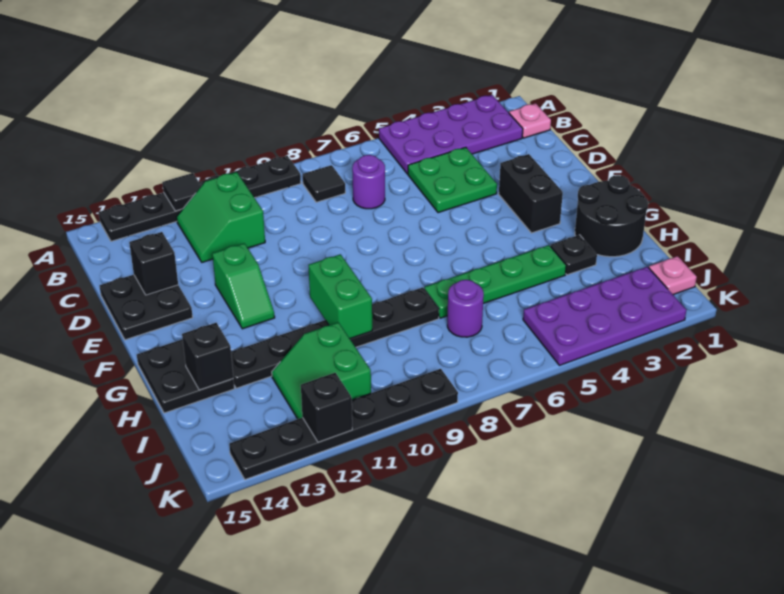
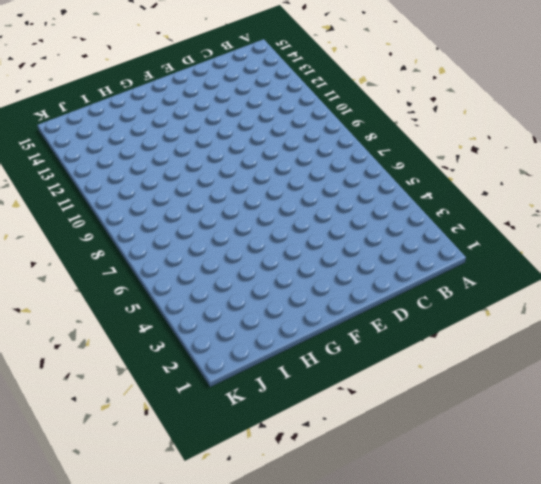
none -> purple 2x4 plate [379,95,523,174]
none -> black 1x6 plate [99,156,301,241]
none -> pink 1x1 plate [509,103,551,138]

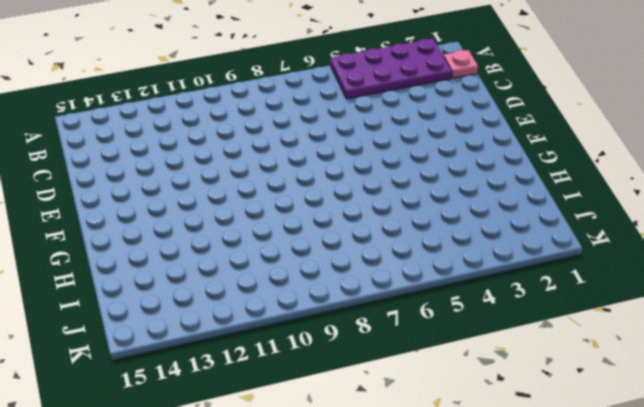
none -> black 1x6 plate [99,156,301,241]
none -> black 1x1 tile [303,165,345,202]
none -> green 2x2 slope [176,172,265,262]

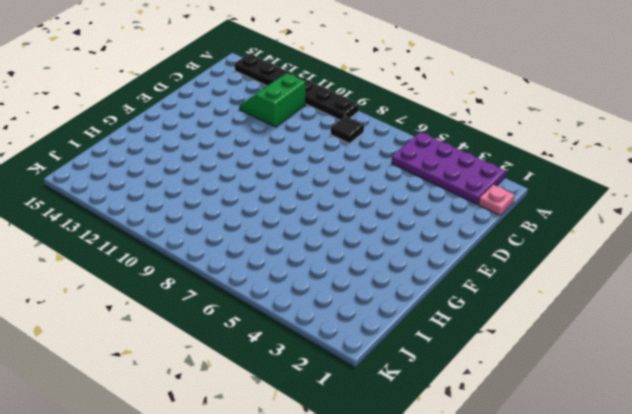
none -> green 2x2 plate [408,147,497,213]
none -> purple 1x1 round brick [352,155,385,209]
none -> black 2x2 plate [100,275,193,340]

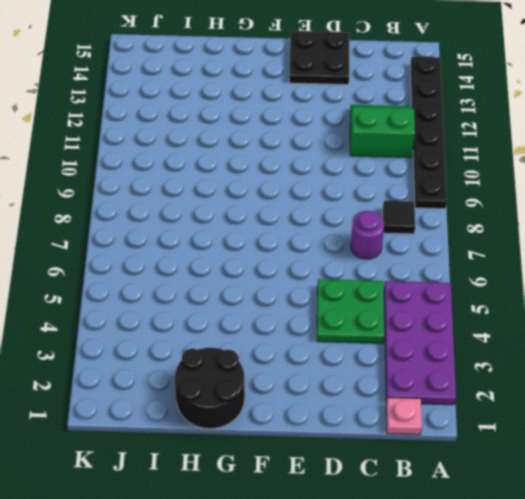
none -> black 1x2 brick [499,154,563,233]
none -> green 1x2 slope [212,243,275,329]
none -> black 2x2 plate [137,339,234,413]

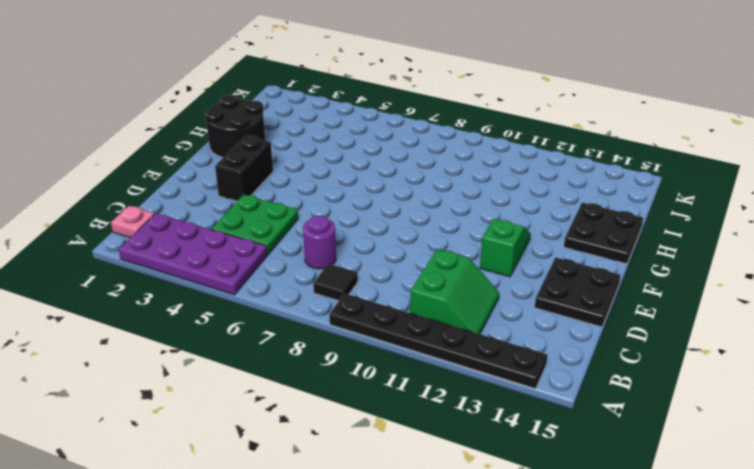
none -> black 1x1 plate [550,235,597,275]
none -> green 1x4 plate [424,245,566,318]
none -> black 1x6 plate [231,287,439,388]

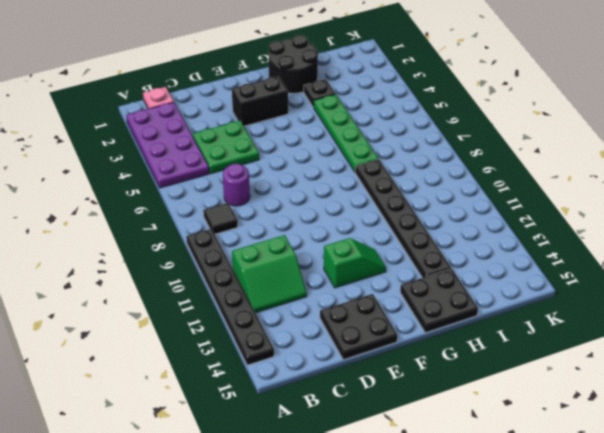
none -> purple 1x1 round brick [447,280,484,337]
none -> green 2x2 slope [272,322,371,419]
none -> pink 1x1 plate [649,256,697,295]

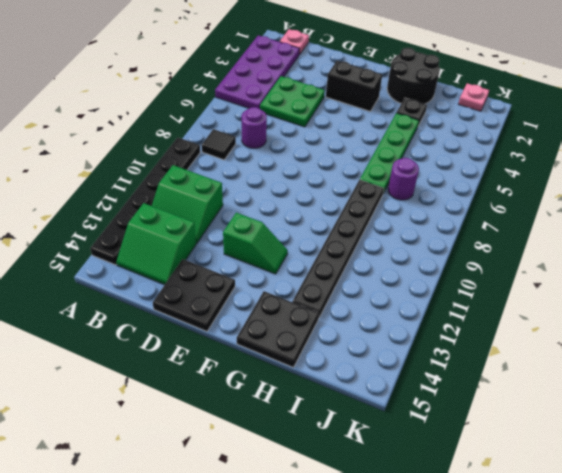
green 2x2 slope [116,203,196,285] -> green 2x2 slope moved to [272,322,371,419]
none -> purple 2x4 plate [523,267,686,365]
none -> black 1x6 plate [229,369,458,479]
none -> black 1x1 tile [163,173,201,211]

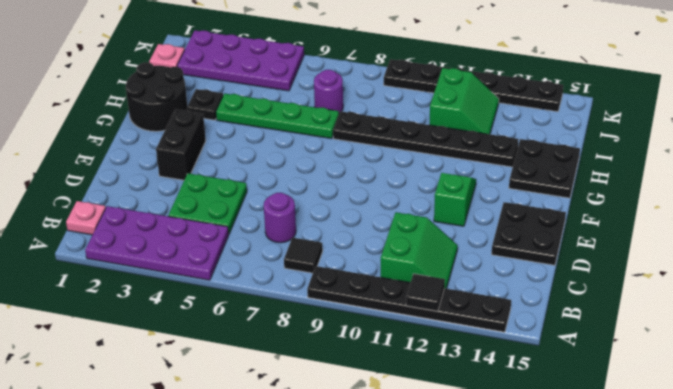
none -> black 1x1 brick [129,232,178,295]
none -> green 1x2 brick [308,254,372,339]
none -> black 1x1 brick [182,323,233,390]

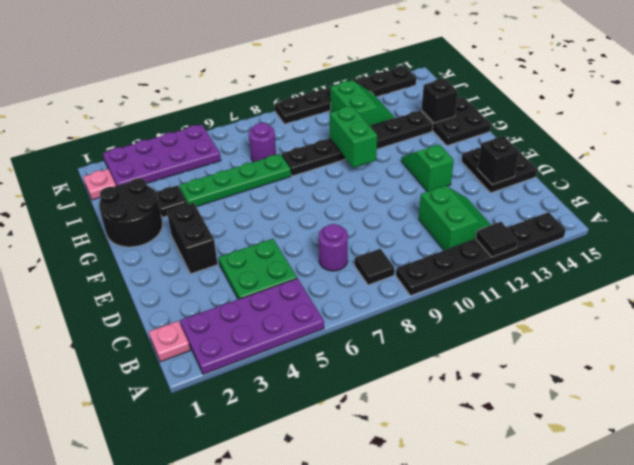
none -> black 1x1 brick [301,373,352,442]

